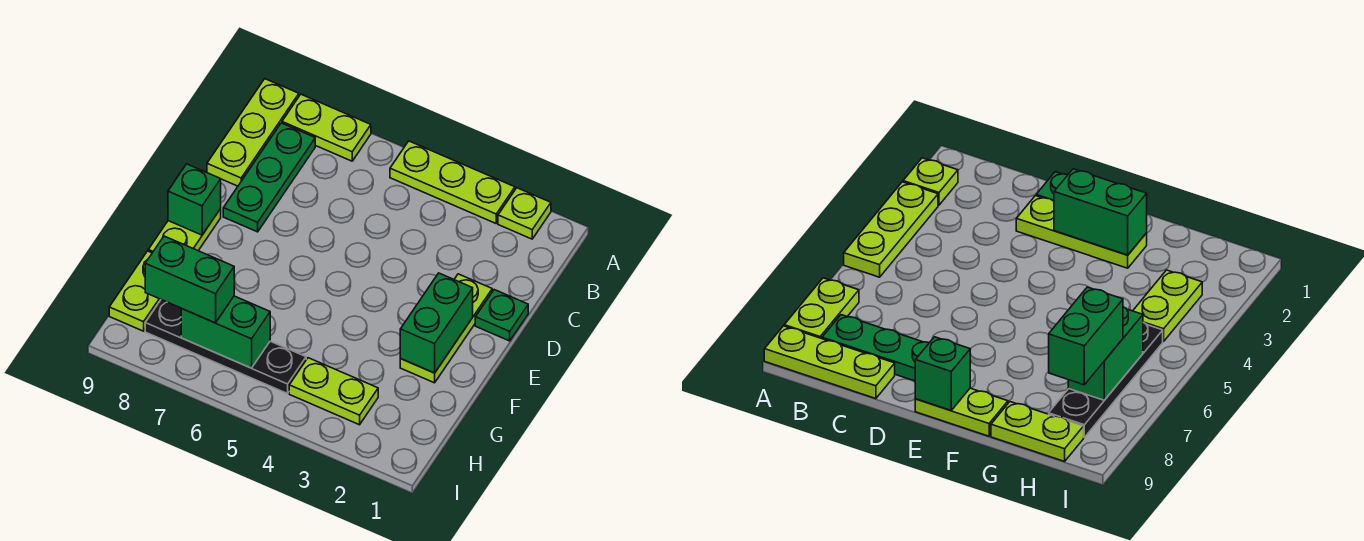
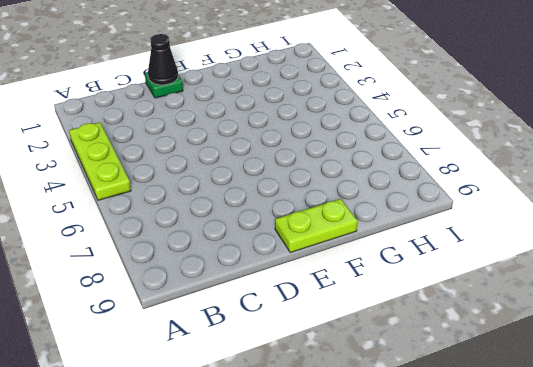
black 1x1 cone [148,34,178,85] -> none
none -> lime 1x1 plate [498,188,551,239]
none -> lime 1x2 plate [282,94,371,161]
none -> lime 1x3 plate [207,79,299,186]

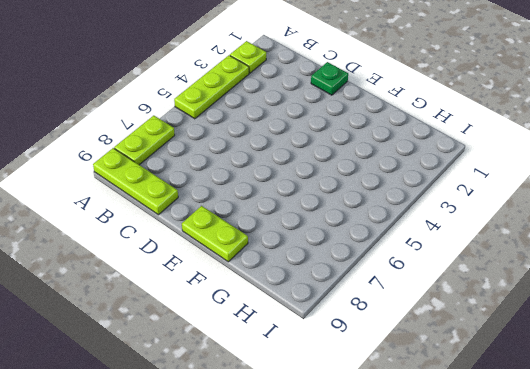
none -> green 1x3 plate [223,123,315,232]
none -> lime 1x3 plate [400,274,492,383]
none -> lime 1x2 plate [109,251,161,331]

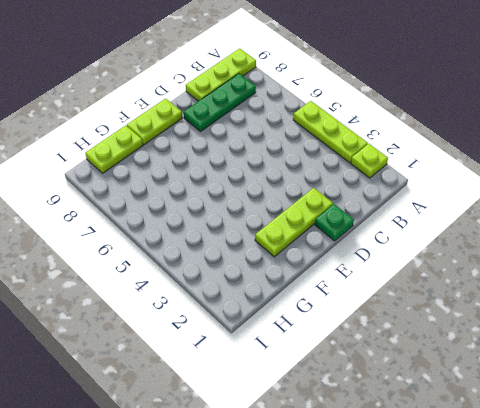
none -> lime 1x2 plate [282,94,371,161]
none -> lime 1x2 plate [289,358,378,425]
none -> black 1x4 plate [145,300,306,394]

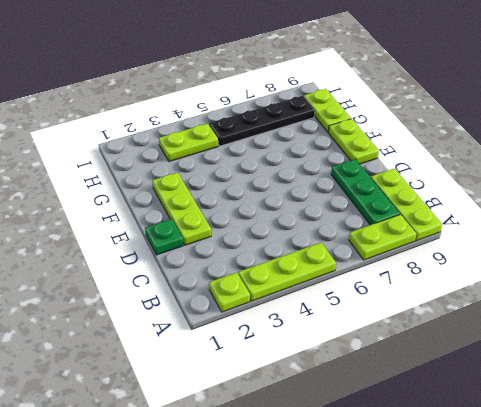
none -> green 1x2 brick [400,273,473,373]
none -> green 1x1 brick [168,164,221,235]
none -> green 1x2 brick [181,296,270,368]

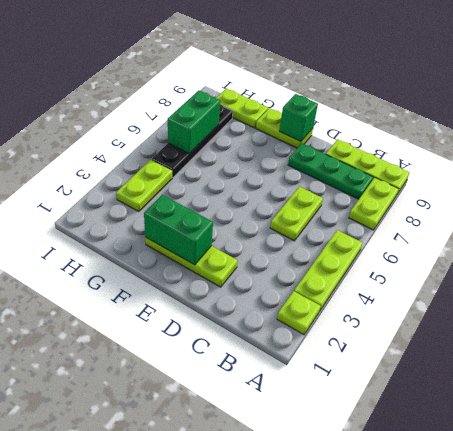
lime 1x2 plate [270,187,323,241] -> none
none -> green 1x1 plate [475,290,528,341]
none -> green 1x2 brick [145,236,234,323]

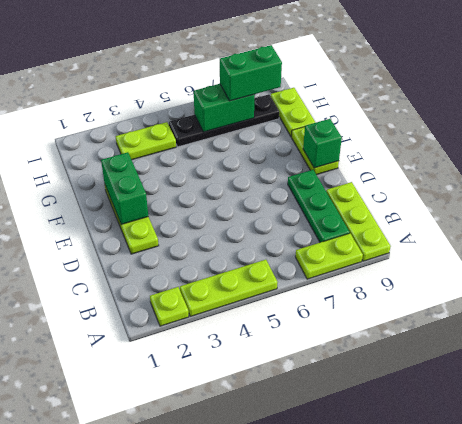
none -> green 1x1 plate [475,290,528,341]

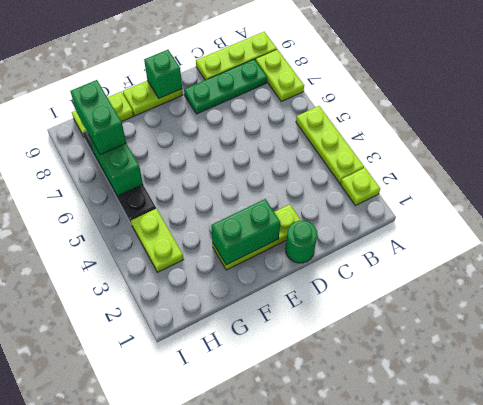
green 1x1 round brick [286,221,317,263] -> green 1x1 plate [475,290,528,341]

